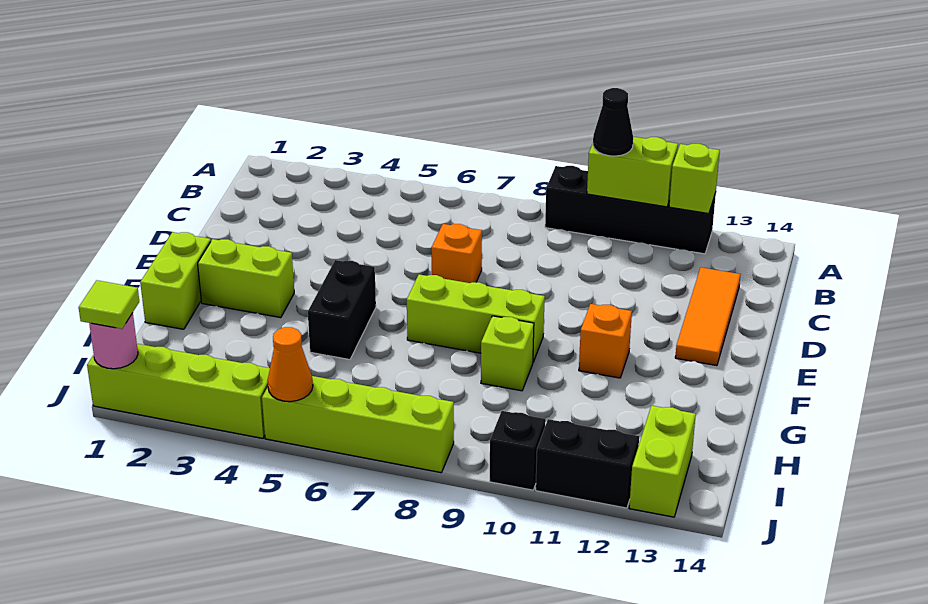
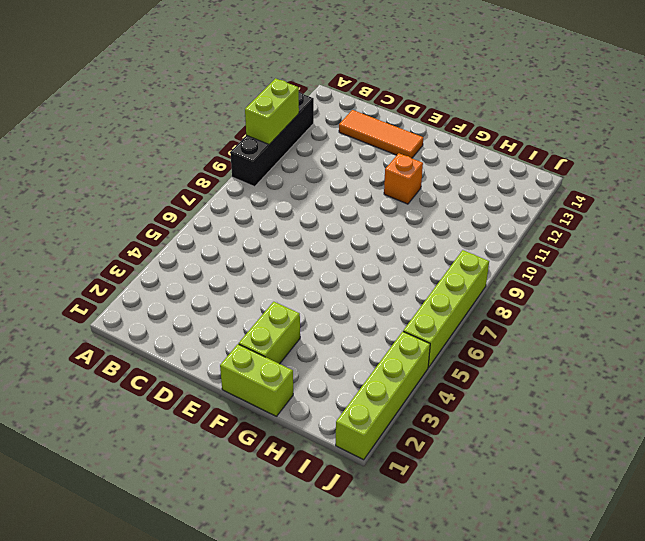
none -> orange 1x1 brick [431,224,482,283]
none -> black 1x2 brick [308,260,376,360]
none -> lime 1x3 brick [407,274,545,362]

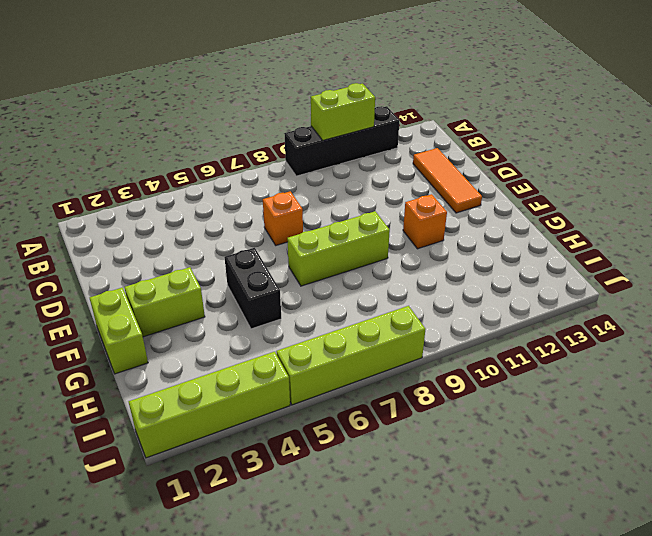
none -> lime 1x1 brick [481,316,534,391]
none -> lime 1x2 brick [629,406,696,517]
none -> black 1x1 brick [490,411,546,490]

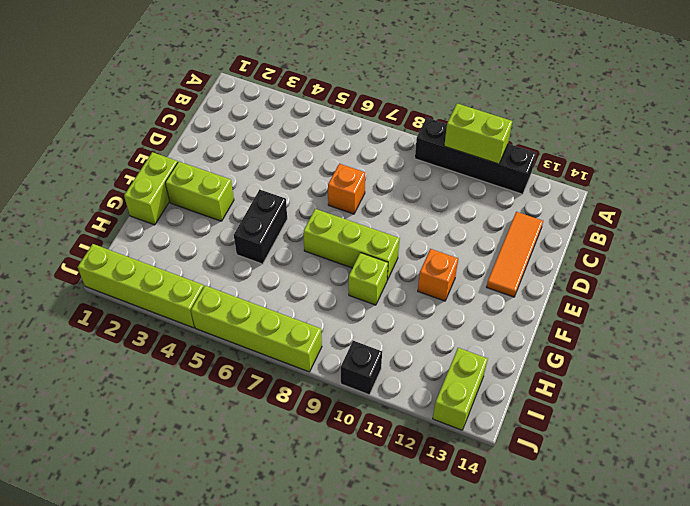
none -> black 1x2 brick [536,419,639,508]
none -> lime 1x1 brick [669,144,720,214]
none -> pink 1x1 round brick [89,313,138,369]

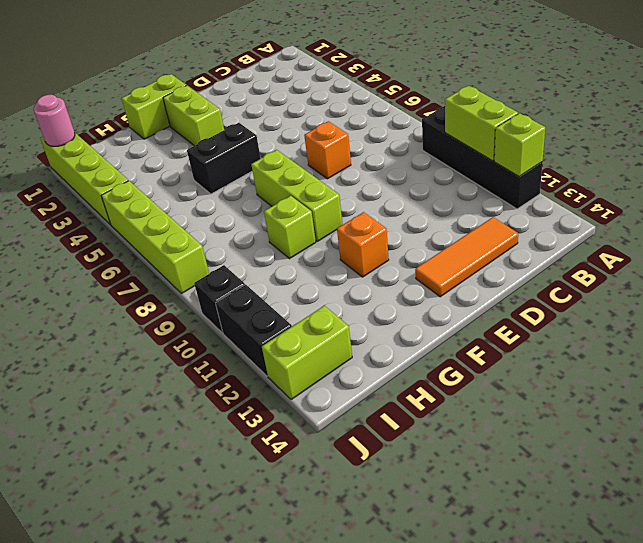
none -> orange 1x1 cone [268,327,313,402]
none -> black 1x1 cone [593,88,633,156]
none -> lime 1x1 tile [78,280,139,329]

